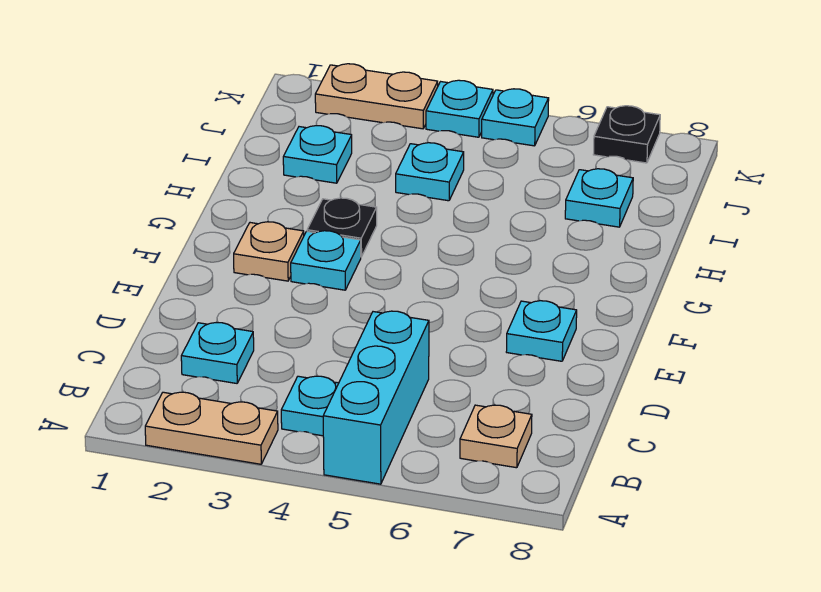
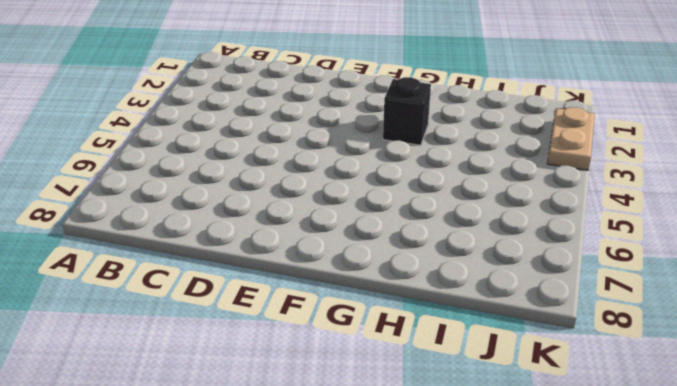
black 1x1 brick [383,77,431,145] -> black 1x1 plate [307,198,377,257]
none -> tan 1x2 plate [145,392,278,464]
none -> cyan 1x3 brick [323,311,429,484]
none -> cyan 1x1 plate [281,376,339,436]

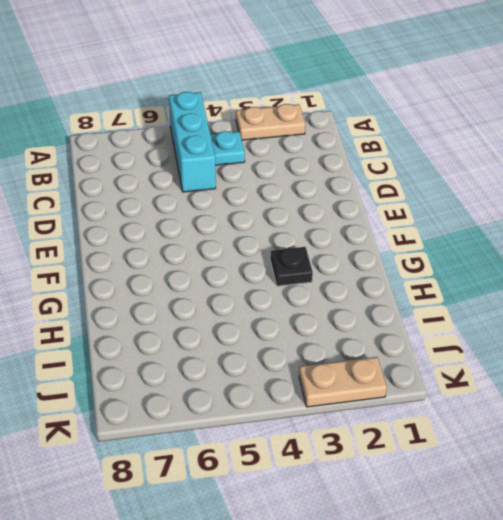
none -> tan 1x1 plate [460,405,532,468]
none -> cyan 1x1 plate [181,323,254,383]
none -> cyan 1x1 plate [506,301,577,361]

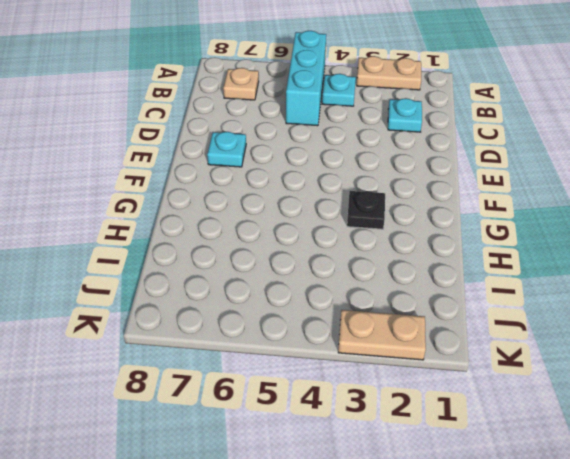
none -> tan 1x1 plate [234,222,304,281]
none -> cyan 1x1 plate [291,231,361,290]
none -> cyan 1x1 plate [283,125,352,183]

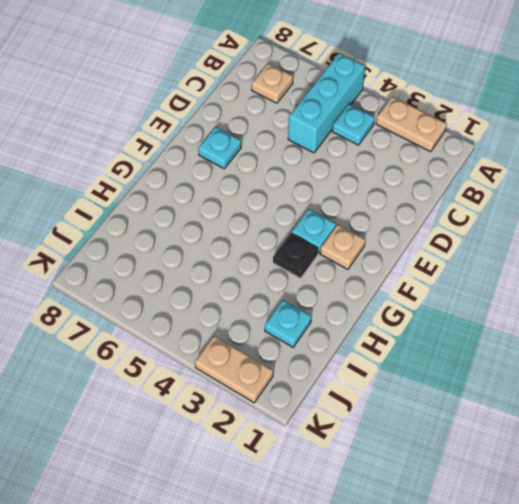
none -> cyan 1x1 plate [181,323,254,383]
none -> cyan 1x1 plate [396,143,464,201]
none -> cyan 1x1 plate [565,169,633,227]

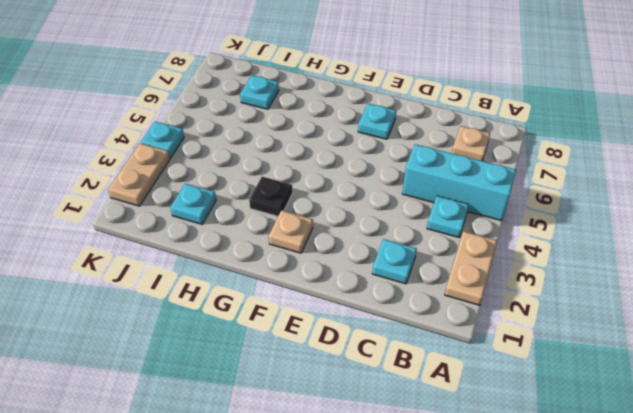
none -> cyan 1x1 plate [291,231,361,290]
none -> cyan 1x1 plate [396,143,464,201]
none -> cyan 1x1 plate [482,89,549,146]

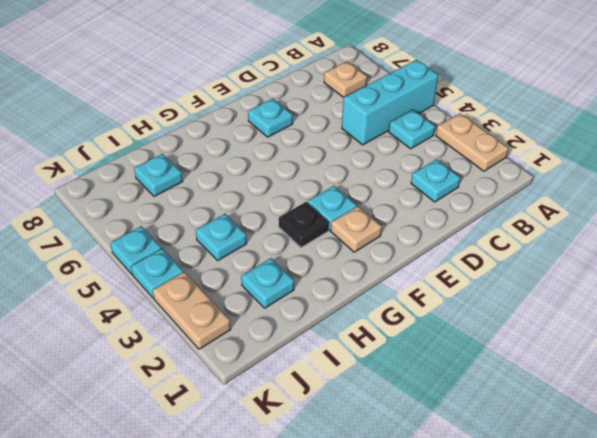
none -> black 1x1 plate [593,106,660,163]

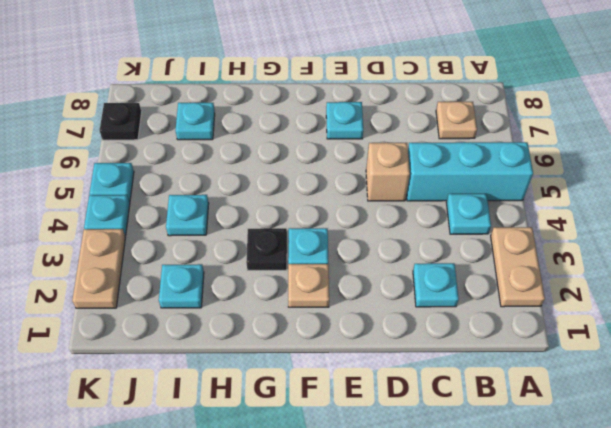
tan 1x1 brick [366,143,410,201] -> none

